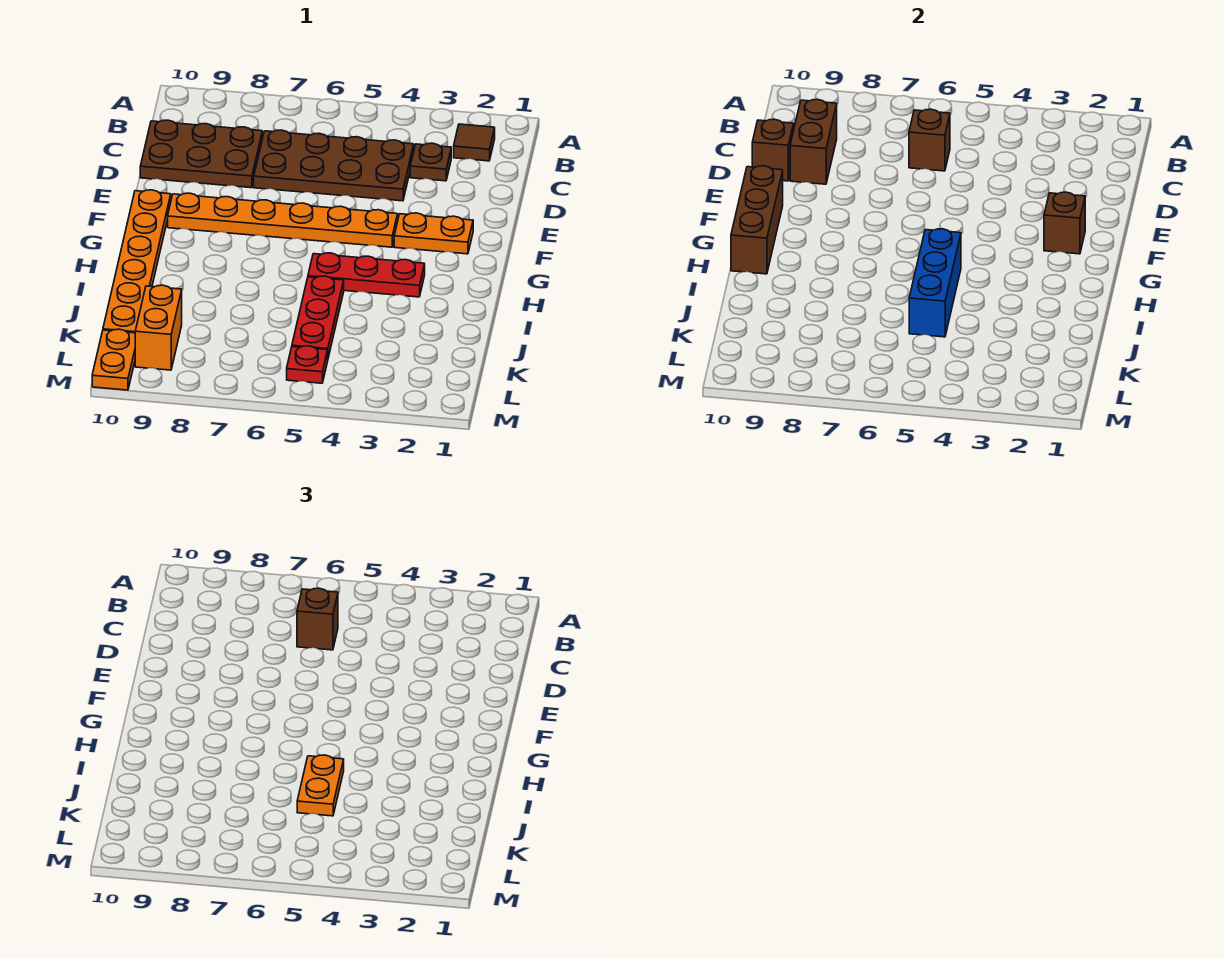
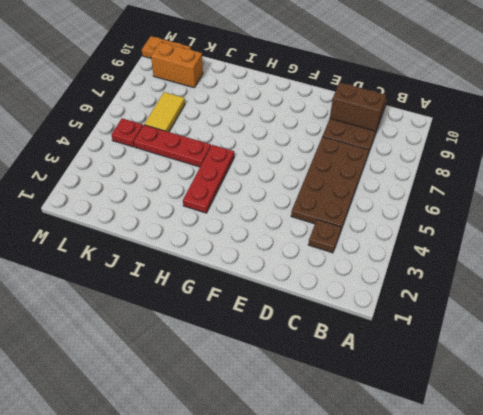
yellow 1x2 tile [144,92,185,132] -> none
none -> brown 1x1 tile [454,124,495,161]
none -> orange 1x2 plate [394,213,473,254]
none -> orange 1x6 plate [168,193,398,247]

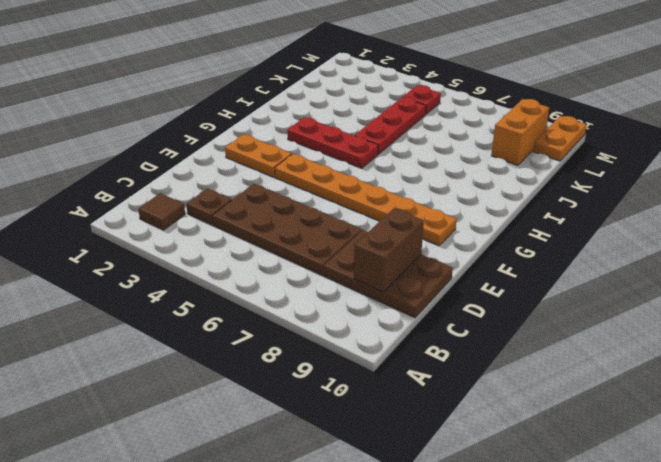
none -> orange 1x6 plate [103,190,171,333]
none -> brown 1x1 brick [909,109,950,171]
none -> brown 1x1 brick [752,119,794,181]

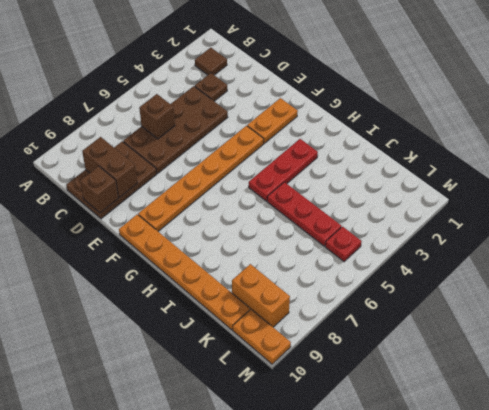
none -> brown 1x1 brick [1044,192,1085,254]
none -> brown 1x3 brick [731,166,783,274]
none -> blue 1x3 brick [909,229,961,337]

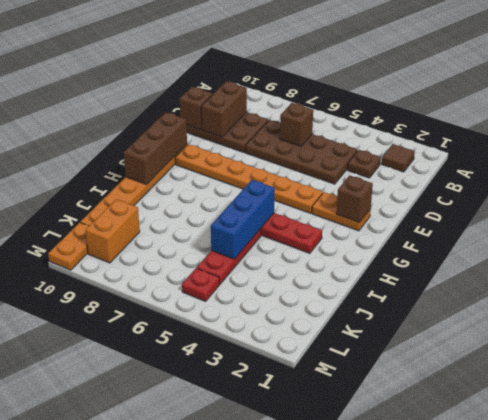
none -> brown 1x1 brick [297,588,338,650]
none -> orange 1x2 plate [297,755,344,816]

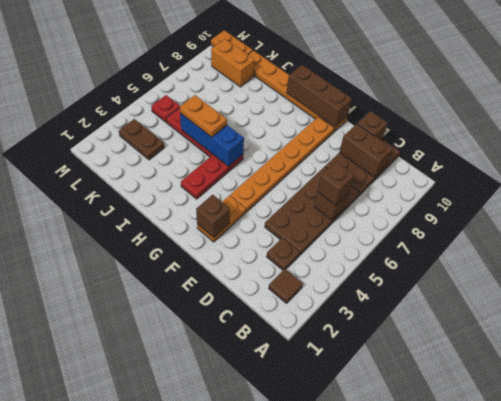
brown 1x2 plate [119,119,164,160] -> none

